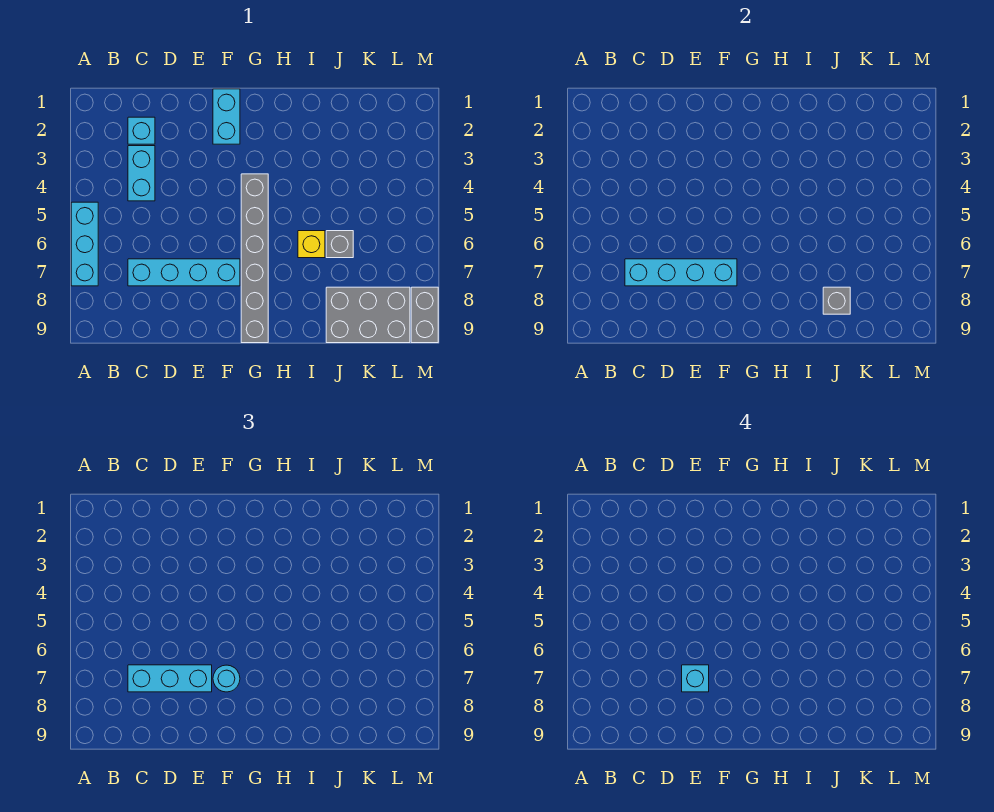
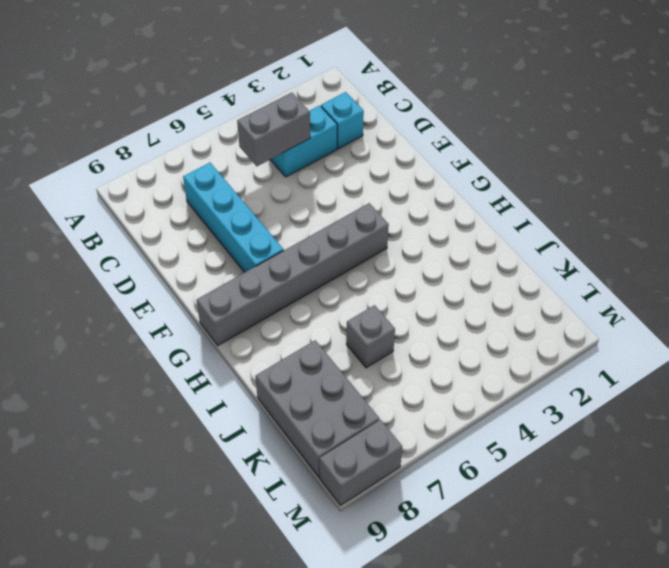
grey 1x2 brick [237,93,310,166] -> none
none -> cyan 1x3 brick [71,202,98,286]
none -> cyan 1x2 brick [213,89,240,144]
none -> yellow 1x1 brick [298,231,325,258]

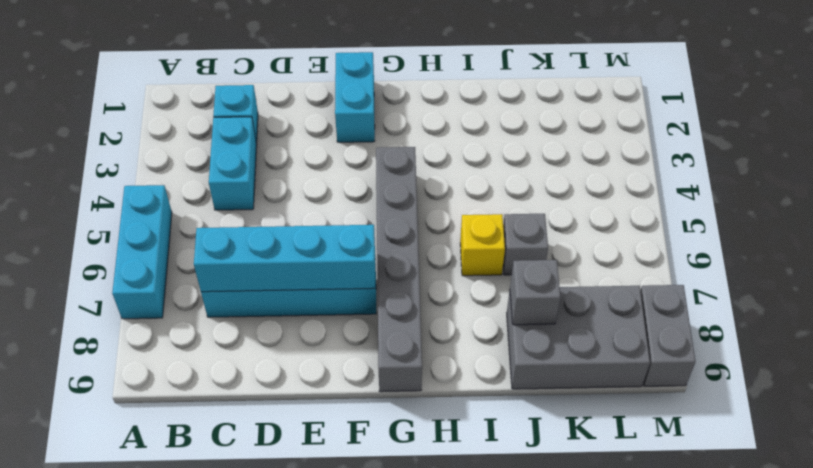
none -> cyan 1x3 brick [128,665,212,692]
none -> cyan 1x1 round brick [213,665,240,692]
none -> cyan 1x1 brick [682,665,709,692]

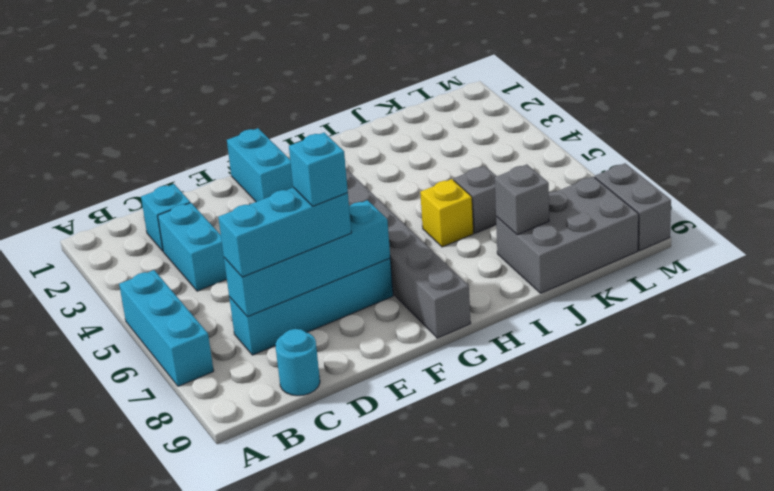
cyan 1x1 round brick [276,329,320,396] -> cyan 1x1 round brick moved to [213,665,240,692]

